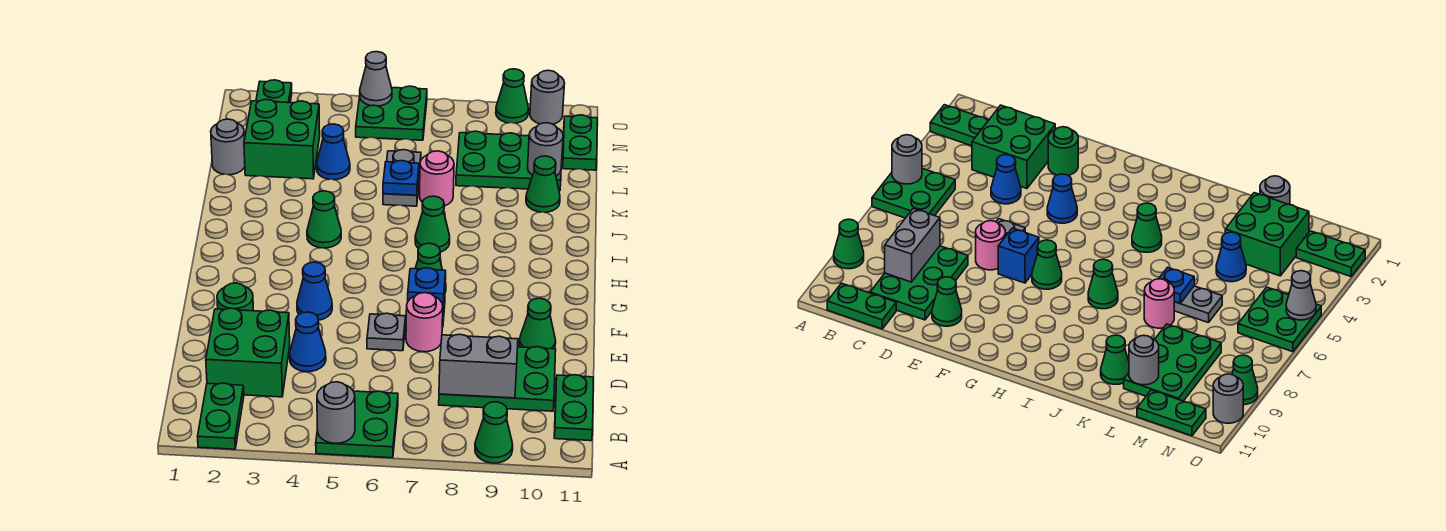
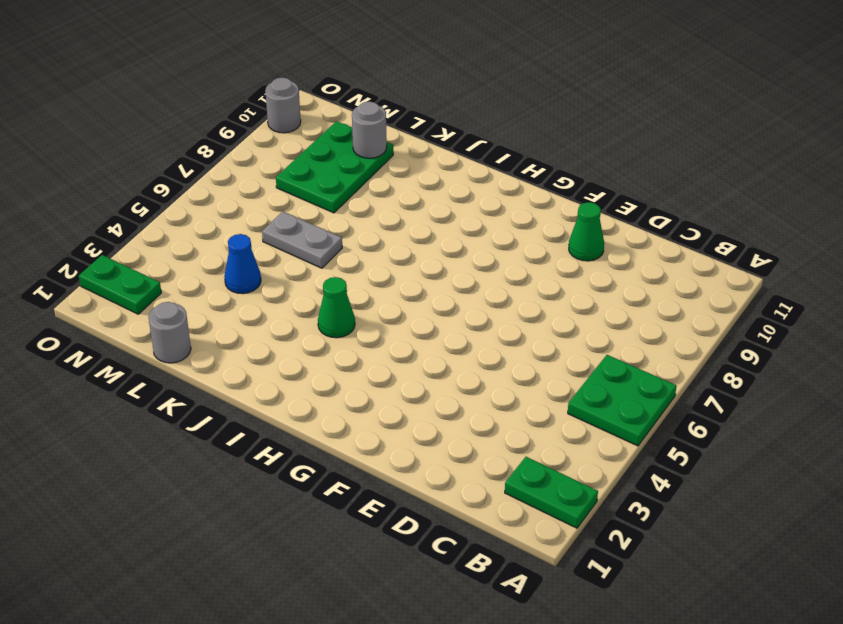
none -> green 1x1 cone [475,402,513,463]
none -> green 1x2 plate [554,375,593,441]
none -> green 2x2 brick [206,308,290,397]
none -> green 2x3 plate [439,347,556,411]

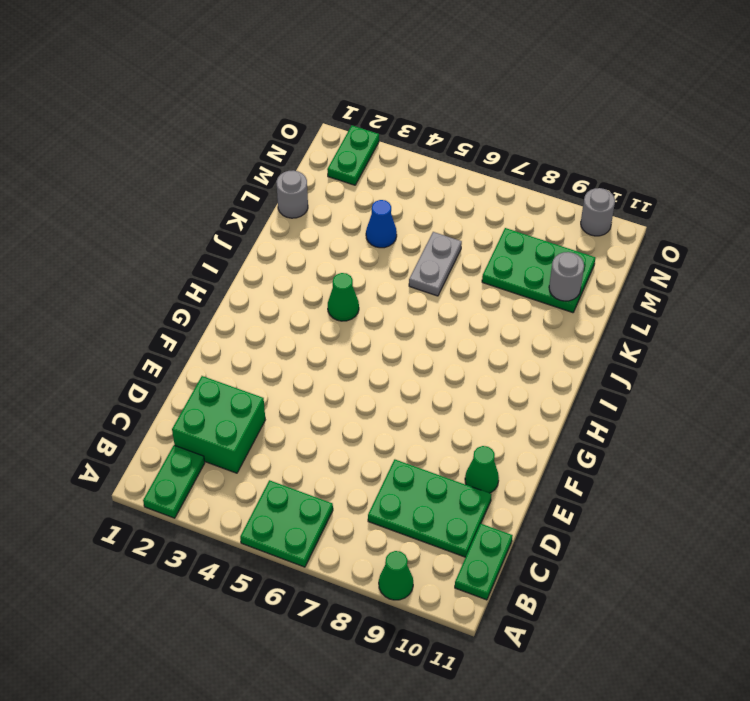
none -> blue 1x1 cone [290,312,326,372]
none -> green 1x1 round brick [217,283,253,311]
none -> grey 1x1 plate [367,313,406,351]
none -> pink 1x1 round brick [406,293,443,352]

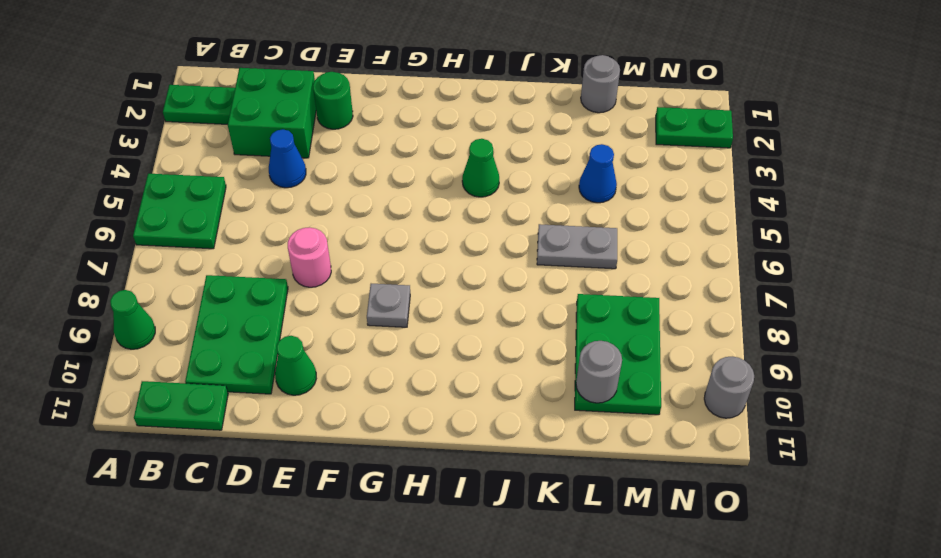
grey 1x1 plate [367,284,410,327] -> grey 1x1 plate moved to [367,313,406,351]
none -> blue 1x1 cone [297,262,332,320]
none -> blue 1x1 brick [408,268,446,327]
none -> green 1x1 cone [415,243,446,292]
none -> green 1x1 cone [415,196,450,252]

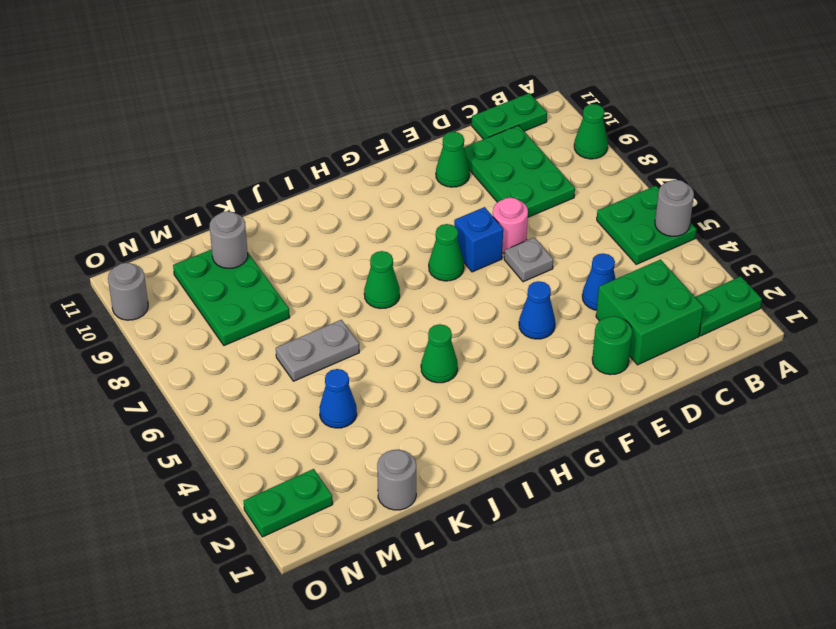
none -> pink 1x1 round brick [420,151,454,206]
none -> green 1x1 cone [526,156,560,212]
none -> green 2x2 brick [244,100,320,179]
none -> green 1x2 plate [563,115,597,170]

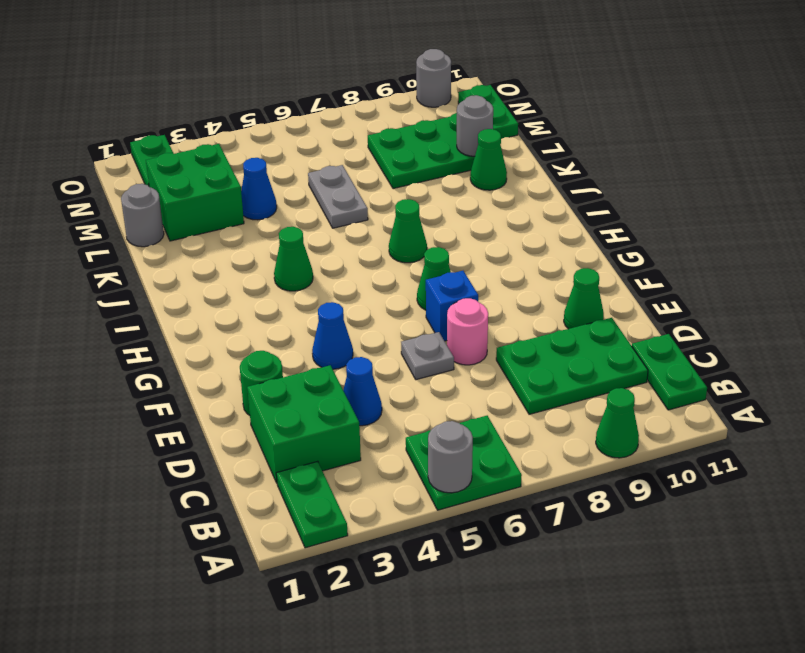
none -> pink 1x1 round brick [420,151,454,206]
none -> green 2x2 plate [356,86,427,140]
none -> green 1x1 cone [496,69,529,123]
none -> grey 1x2 brick [439,334,518,398]

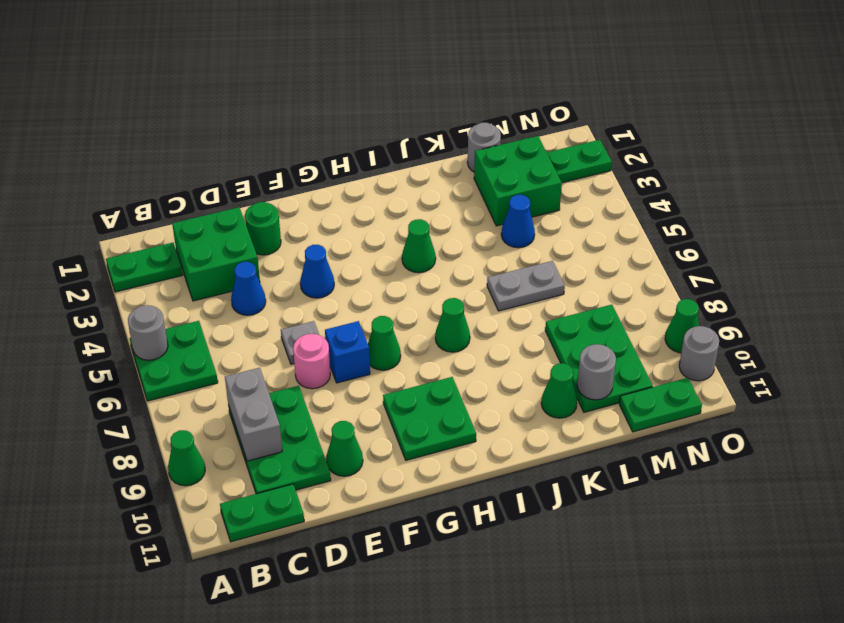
green 2x2 plate [383,377,476,460] -> green 2x2 plate moved to [356,86,427,140]
none -> pink 1x1 round brick [420,151,454,206]
none -> blue 1x1 plate [383,161,419,195]
none -> grey 1x1 cone [360,52,392,106]

